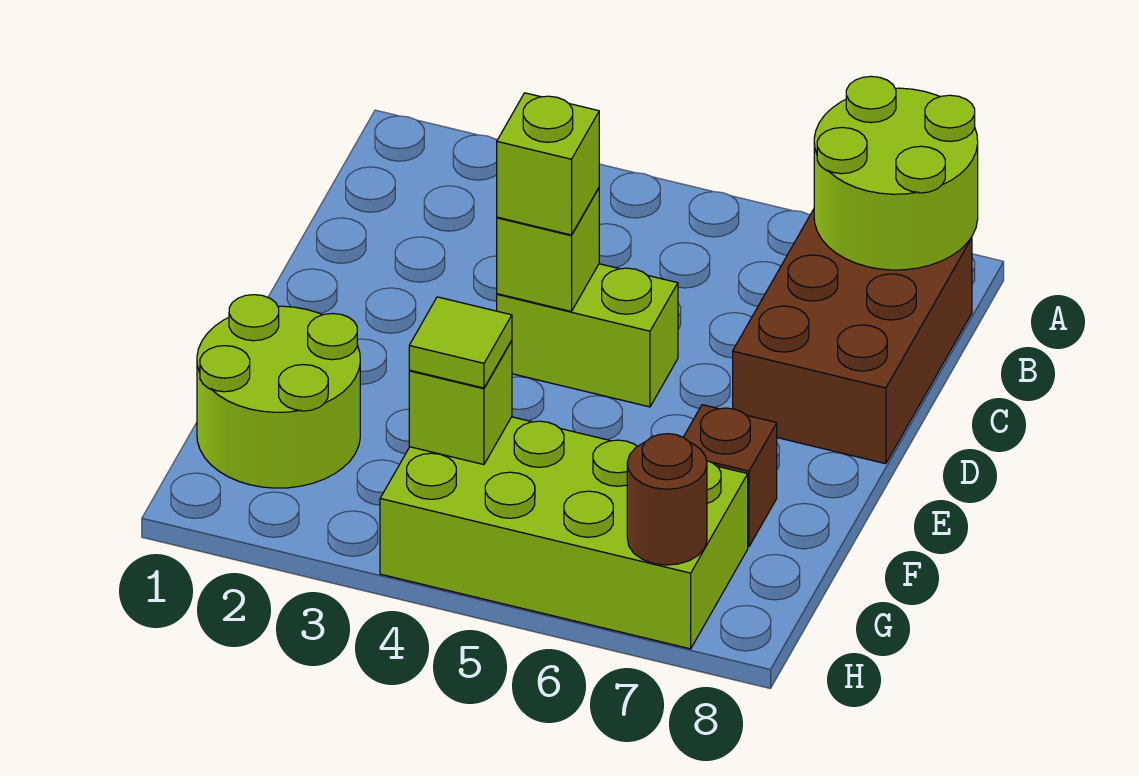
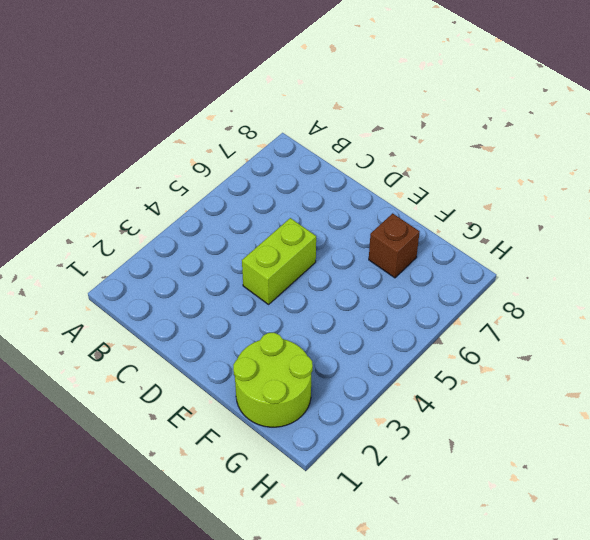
none -> brown 2x3 brick [733,209,972,464]
none -> lime 2x4 brick [380,417,748,649]

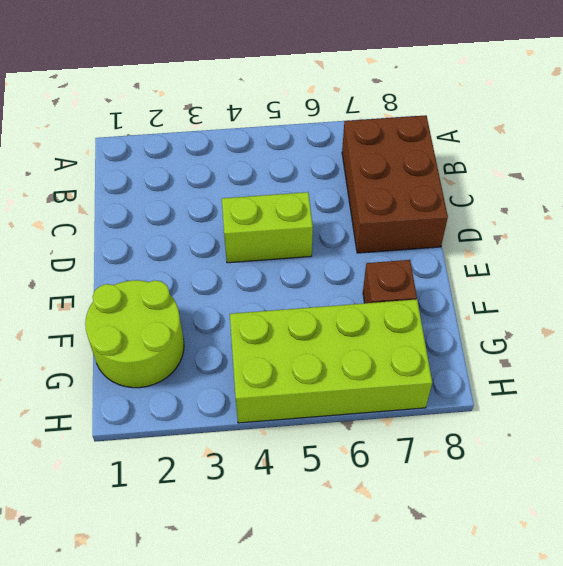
none -> lime 2x2 round brick [814,76,978,270]
none -> lime 1x1 brick [497,188,599,311]

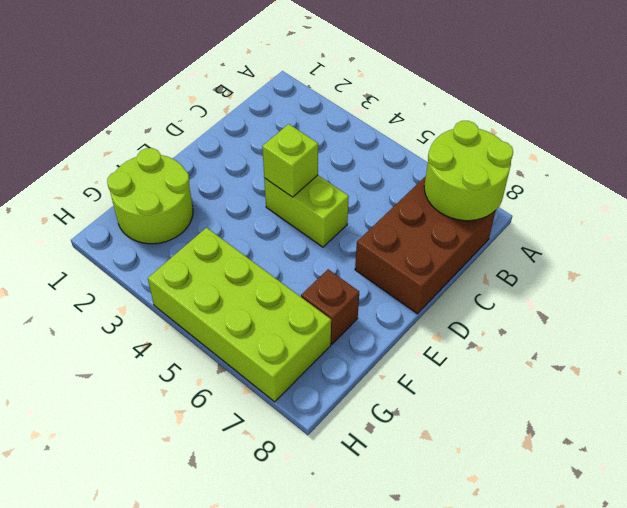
none -> lime 1x1 brick [409,341,512,465]
none -> brown 1x1 round brick [627,434,707,565]

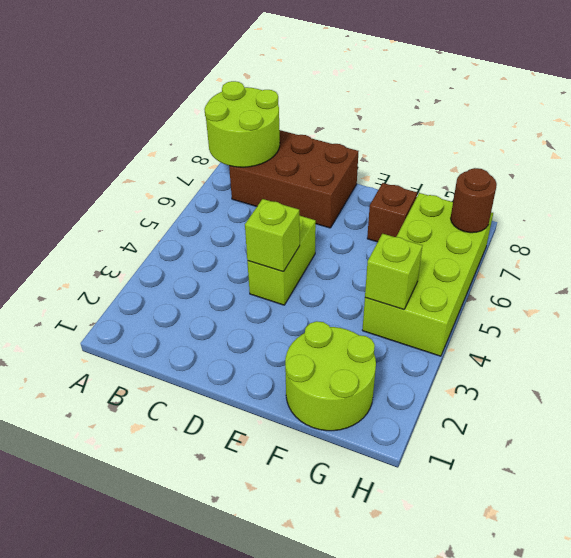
none -> lime 1x1 brick [497,93,599,235]
none -> lime 1x1 tile [409,297,512,388]

